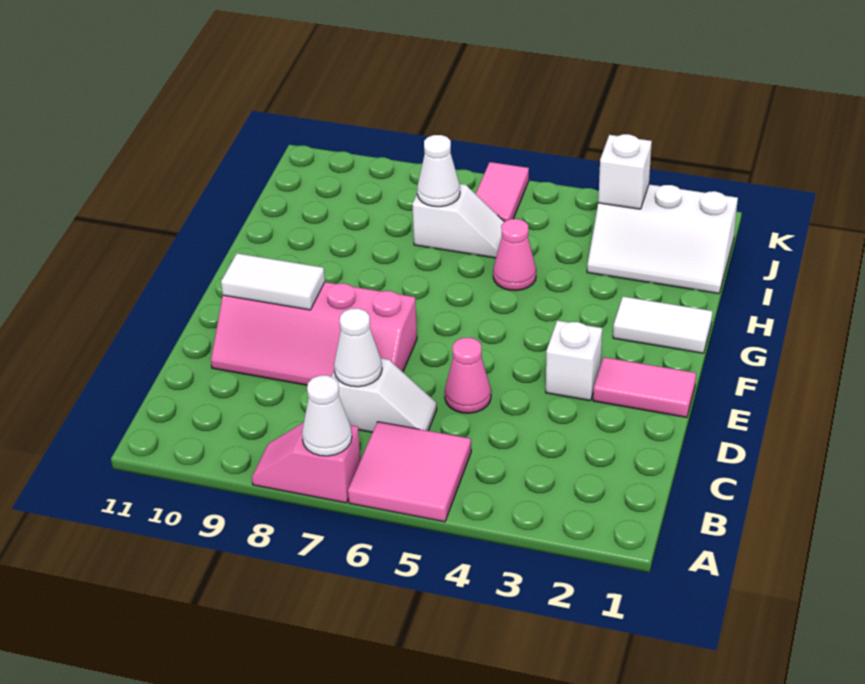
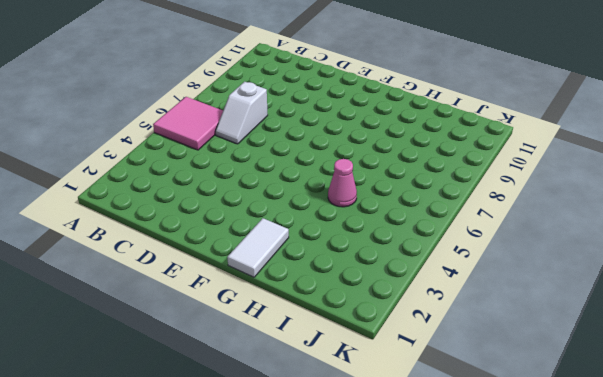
none -> pink 1x2 slope [252,422,361,503]
none -> pink 1x1 cone [445,338,491,413]
none -> pink 2x4 slope [211,282,417,385]

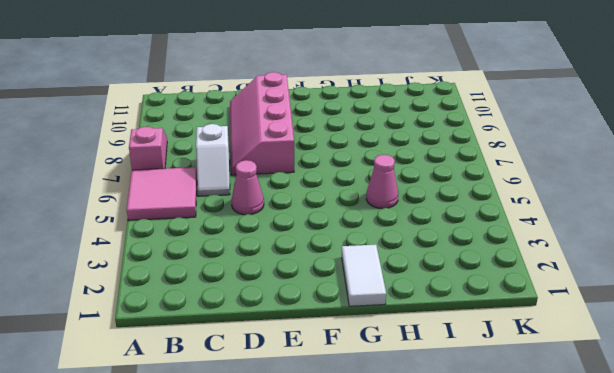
none -> pink 1x2 tile [593,357,696,418]
none -> white 1x1 brick [546,321,602,401]
none -> white 2x3 slope [587,184,738,294]

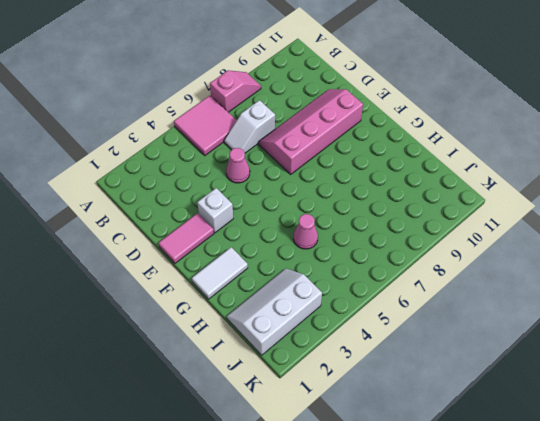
none -> white 1x2 slope [412,184,504,258]
none -> pink 1x2 tile [476,162,529,222]
none -> white 1x1 cone [302,375,352,456]

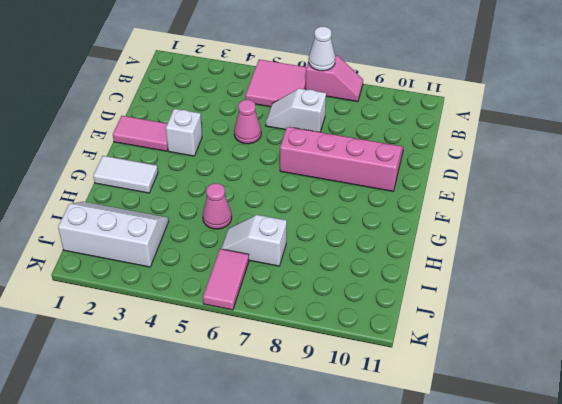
none -> white 1x1 cone [334,308,382,387]
none -> white 1x2 tile [221,253,325,310]
none -> white 1x1 cone [417,135,460,207]

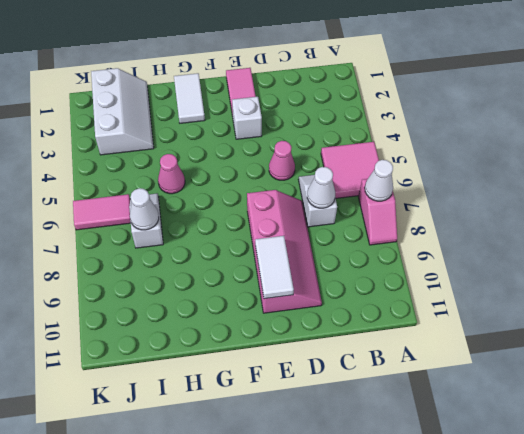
none -> white 1x1 brick [598,134,652,209]

